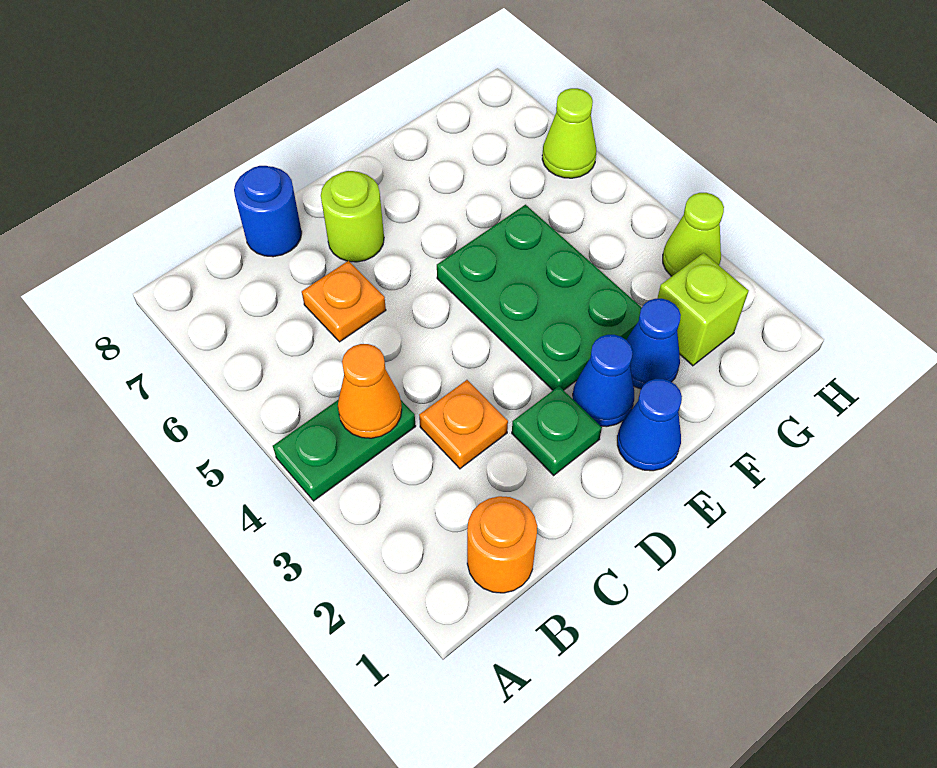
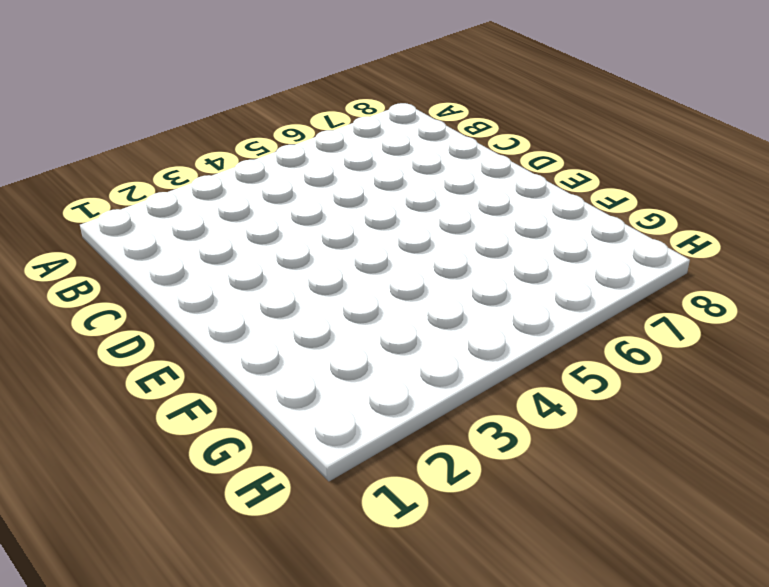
none -> green 1x2 plate [273,400,416,501]
none -> orange 1x1 round brick [467,496,537,593]
none -> orange 1x1 plate [419,380,508,469]

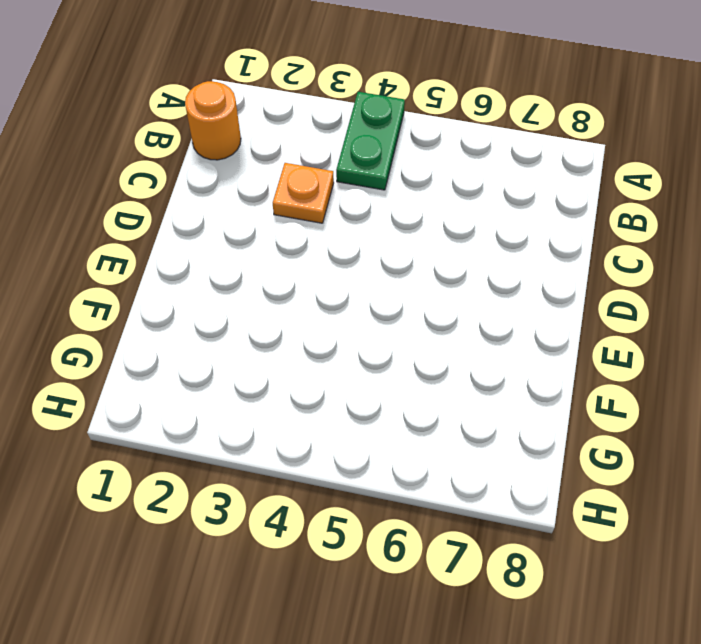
none -> orange 1x1 plate [302,261,386,342]
none -> blue 1x1 round brick [234,166,302,257]
none -> green 1x1 plate [512,386,602,475]

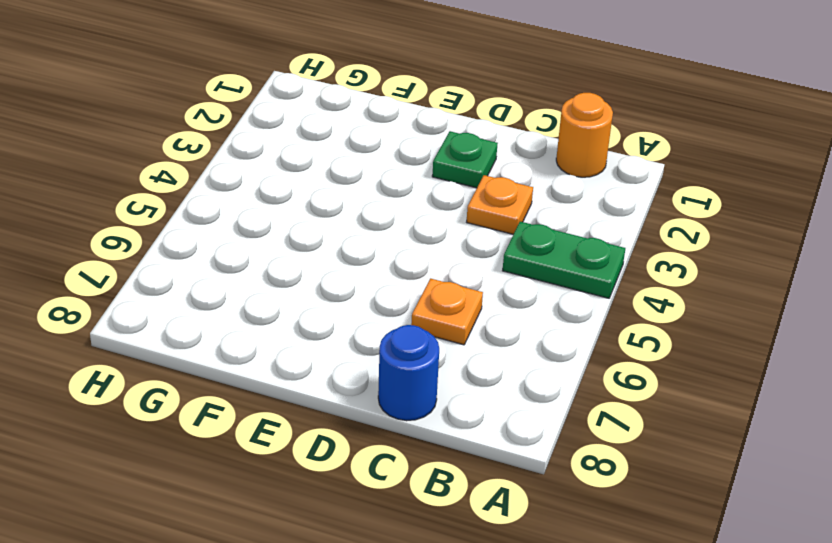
none -> lime 1x1 round brick [321,171,384,262]
none -> blue 1x1 cone [617,379,682,471]
none -> blue 1x1 cone [573,335,634,427]

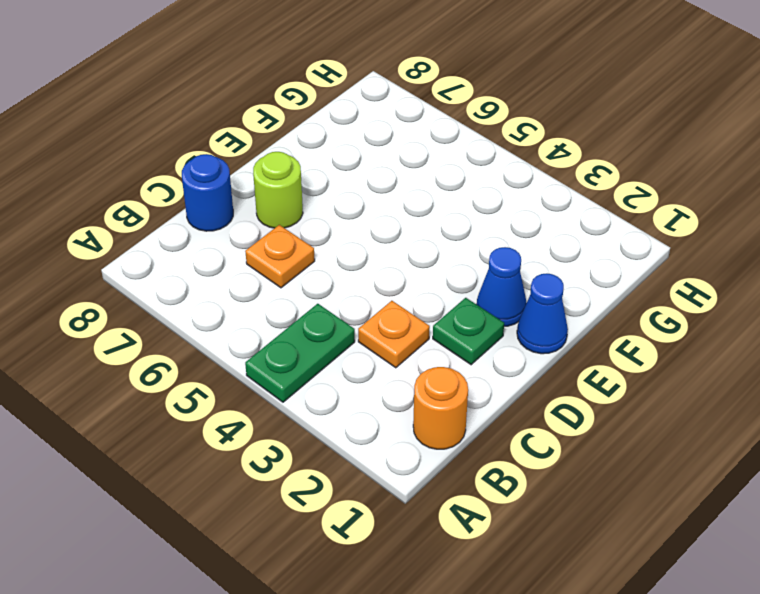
none -> green 2x3 plate [437,205,642,390]
none -> blue 1x1 cone [626,299,681,389]
none -> lime 1x1 brick [657,253,749,366]

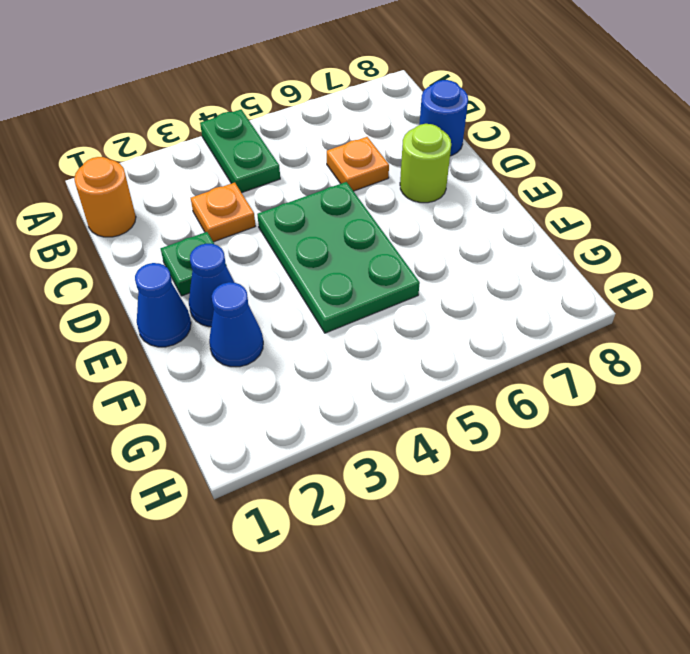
green 2x3 plate [257,182,420,333] -> green 2x3 plate turned to [437,205,642,390]
none -> lime 1x1 brick [657,253,749,366]
none -> lime 1x1 cone [663,193,724,276]
none -> lime 1x1 cone [542,88,596,178]

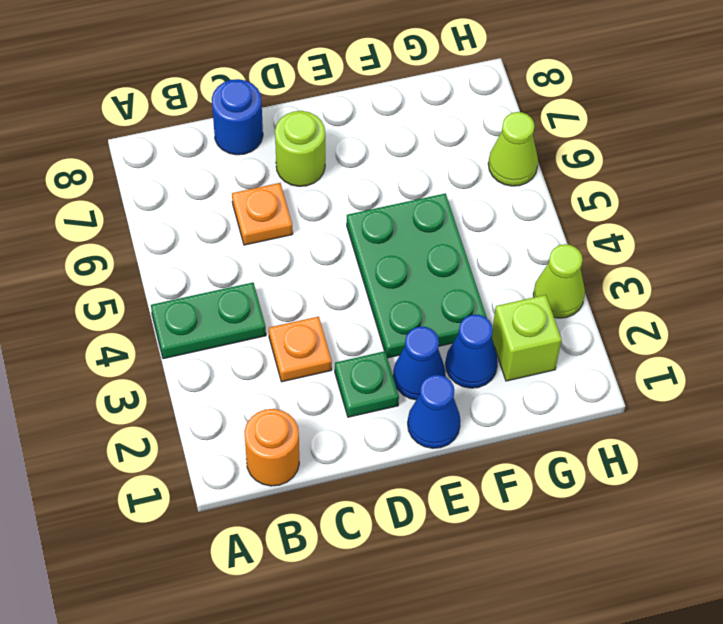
none -> orange 1x1 cone [338,344,402,438]

